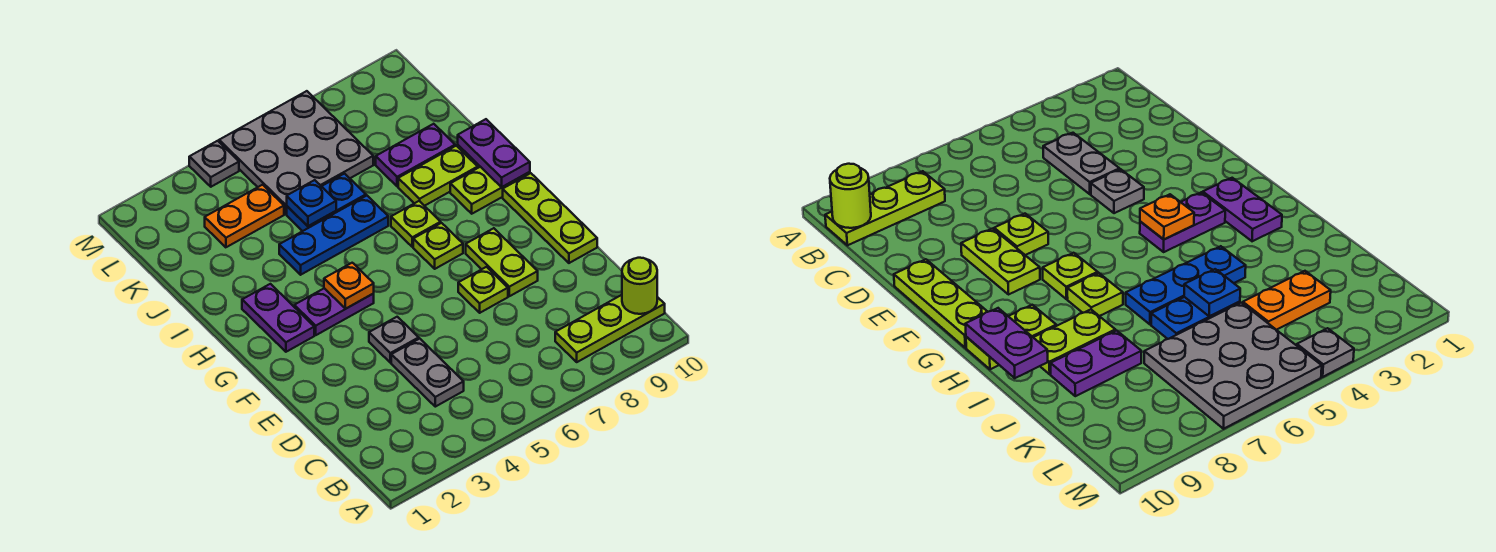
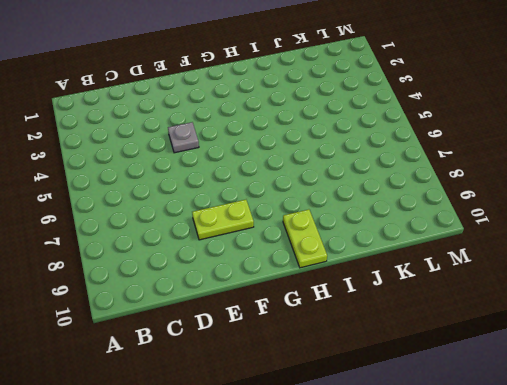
none -> lime 1x3 plate [555,295,665,362]
none -> grey 1x2 plate [391,339,464,407]
none -> lime 1x1 plate [458,267,508,313]

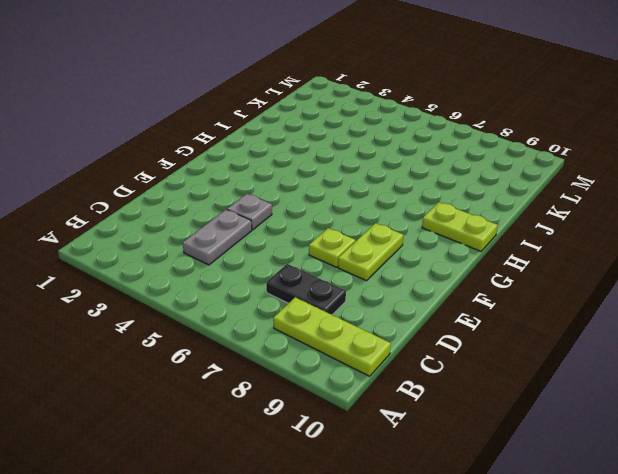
black 1x2 plate [266,264,346,315] -> none
none -> lime 1x3 plate [503,173,597,263]
none -> purple 1x2 plate [242,284,314,352]
none -> purple 1x2 plate [294,288,374,335]

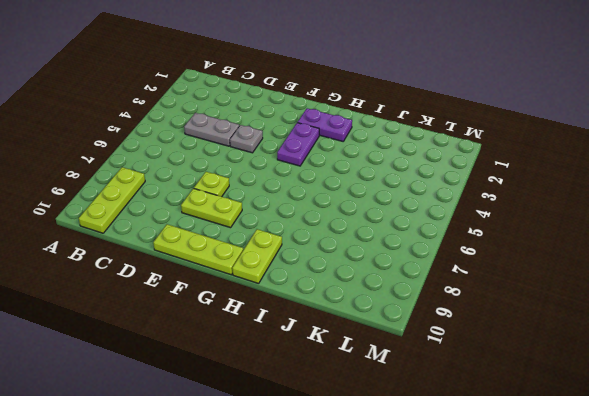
none -> lime 1x1 plate [413,223,463,269]
none -> lime 1x1 plate [391,201,441,247]
none -> blue 1x3 plate [279,196,388,275]

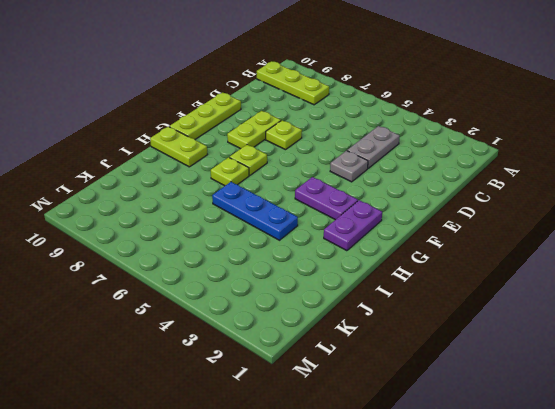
none -> lime 1x2 plate [398,146,478,206]
none -> blue 1x2 plate [287,174,366,231]
none -> purple 1x2 plate [376,124,455,186]

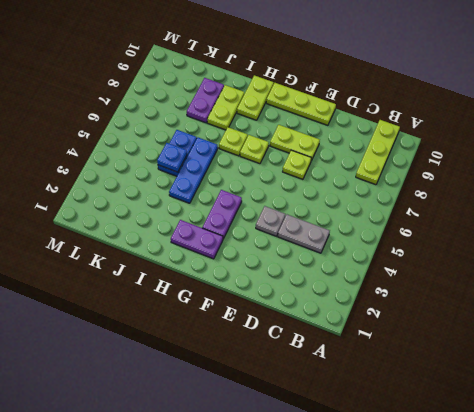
none -> orange 1x2 plate [205,185,284,247]
none -> grey 3x3 plate [219,91,373,214]
none -> grey 1x1 plate [189,141,239,187]

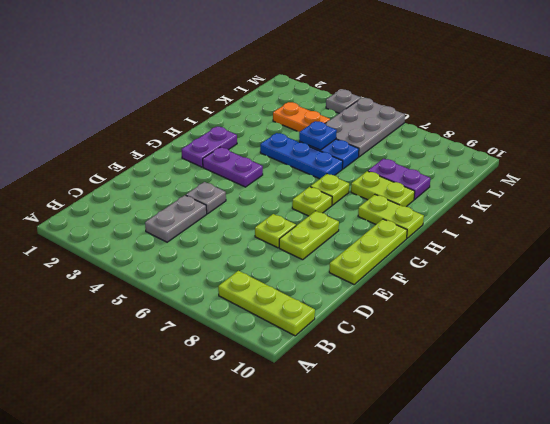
grey 2x3 plate [325,98,405,157] -> grey 3x3 plate [219,91,373,214]
none -> lime 1x1 round brick [622,258,657,314]
none -> orange 1x1 plate [324,263,374,309]
none -> purple 1x2 plate [458,119,530,187]

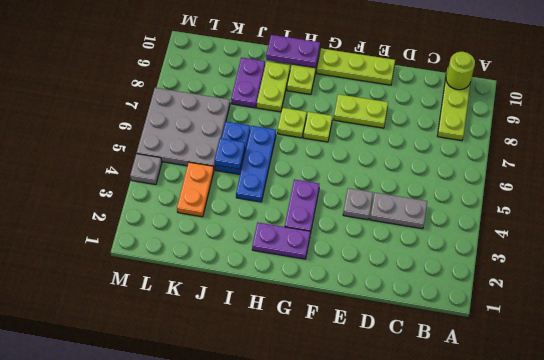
none -> lime 1x1 plate [458,267,508,313]
none -> orange 1x1 plate [324,263,374,309]

